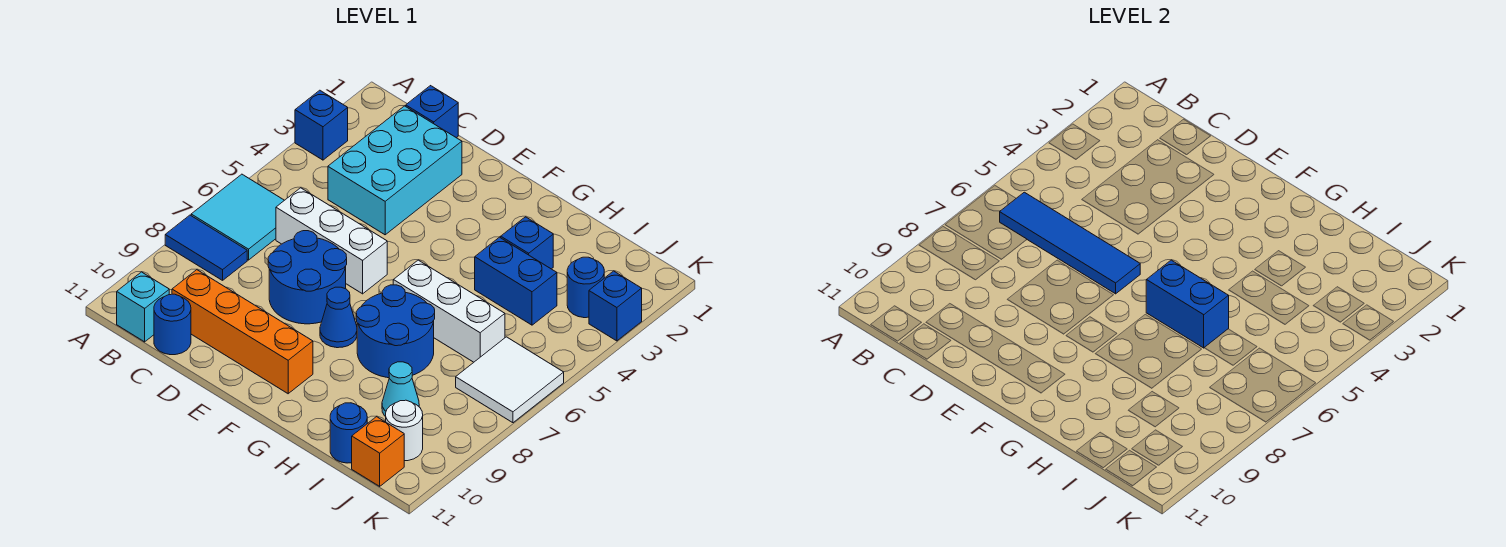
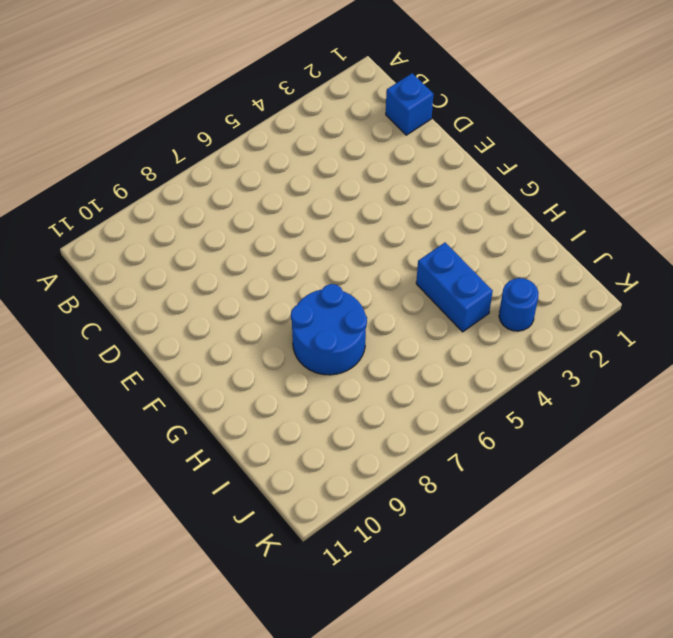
none -> blue 1x1 brick [295,90,348,160]
none -> cyan 2x2 tile [191,174,284,260]
none -> blue 1x2 tile [165,215,247,280]

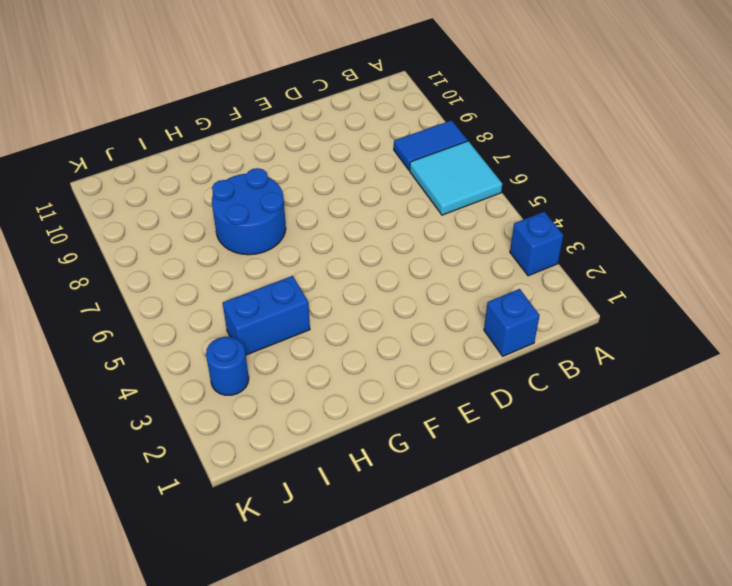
none -> cyan 1x1 brick [117,272,169,342]
none -> cyan 2x3 brick [328,106,462,235]
none -> white 1x3 brick [276,188,387,294]

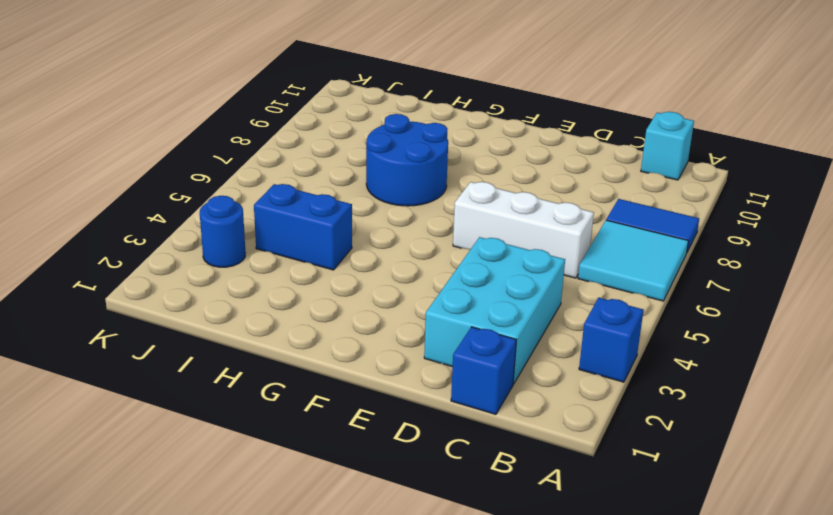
none -> orange 1x4 brick [172,270,313,394]
none -> blue 1x1 round brick [154,294,191,355]
none -> blue 2x2 round brick [268,231,347,324]

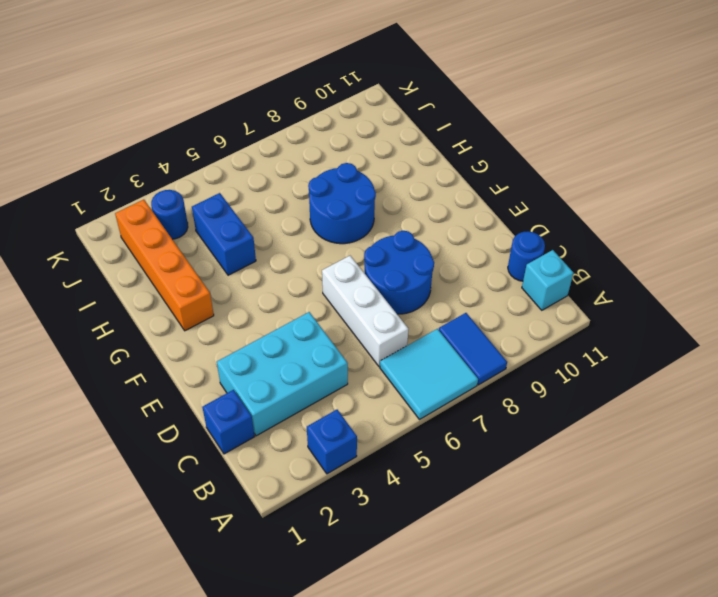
orange 1x4 brick [115,200,214,331] -> orange 1x4 brick moved to [172,270,313,394]
none -> blue 1x1 cone [320,287,357,348]
none -> white 1x3 brick [393,260,505,362]
none -> blue 1x1 brick [501,217,553,269]

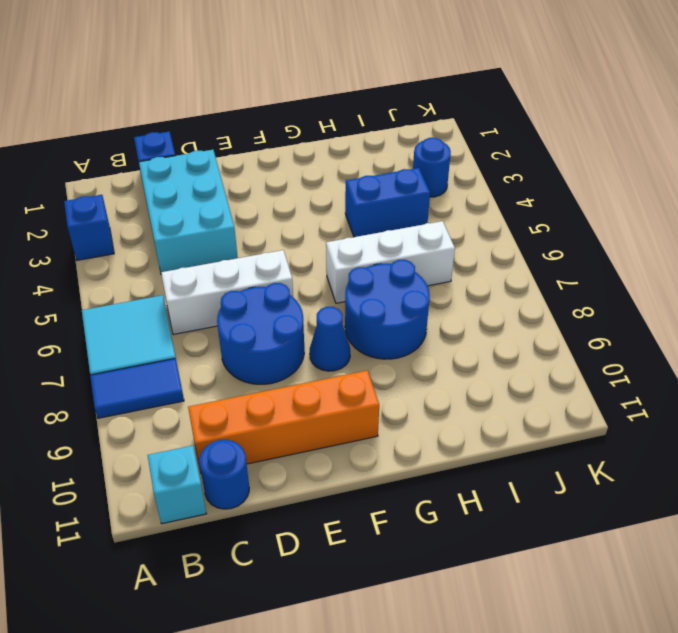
none -> blue 1x1 brick [501,217,553,269]
none -> cyan 1x1 cone [382,362,419,417]
none -> blue 1x1 round brick [330,403,367,463]

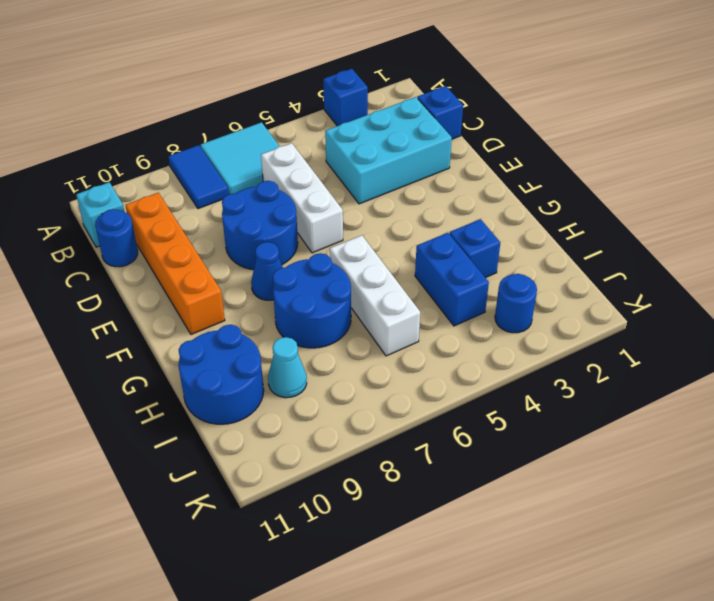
blue 2x2 round brick [179,325,264,424] -> blue 1x1 round brick [330,403,367,463]
none -> white 2x2 tile [456,337,564,423]
none -> white 1x1 round brick [386,400,423,461]
none -> orange 1x1 brick [352,417,404,486]

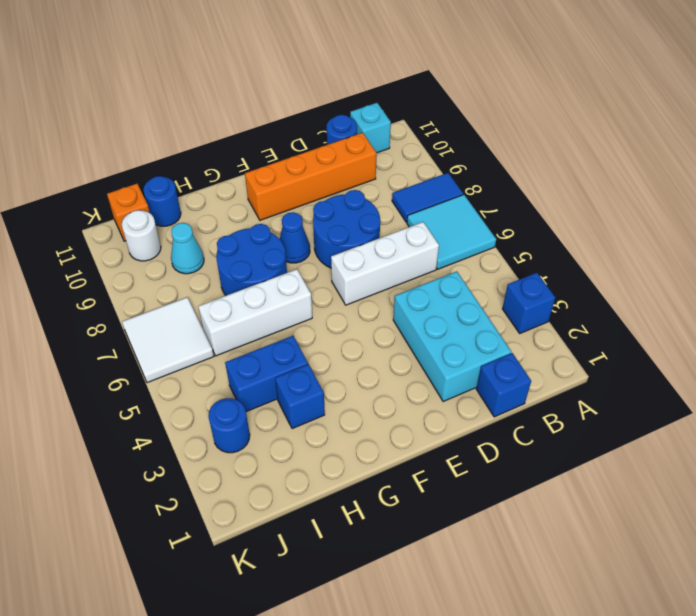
none -> blue 1x1 brick [589,271,642,341]
none -> blue 1x4 tile [1000,192,1140,294]
none -> blue 1x2 brick [1146,260,1229,348]

